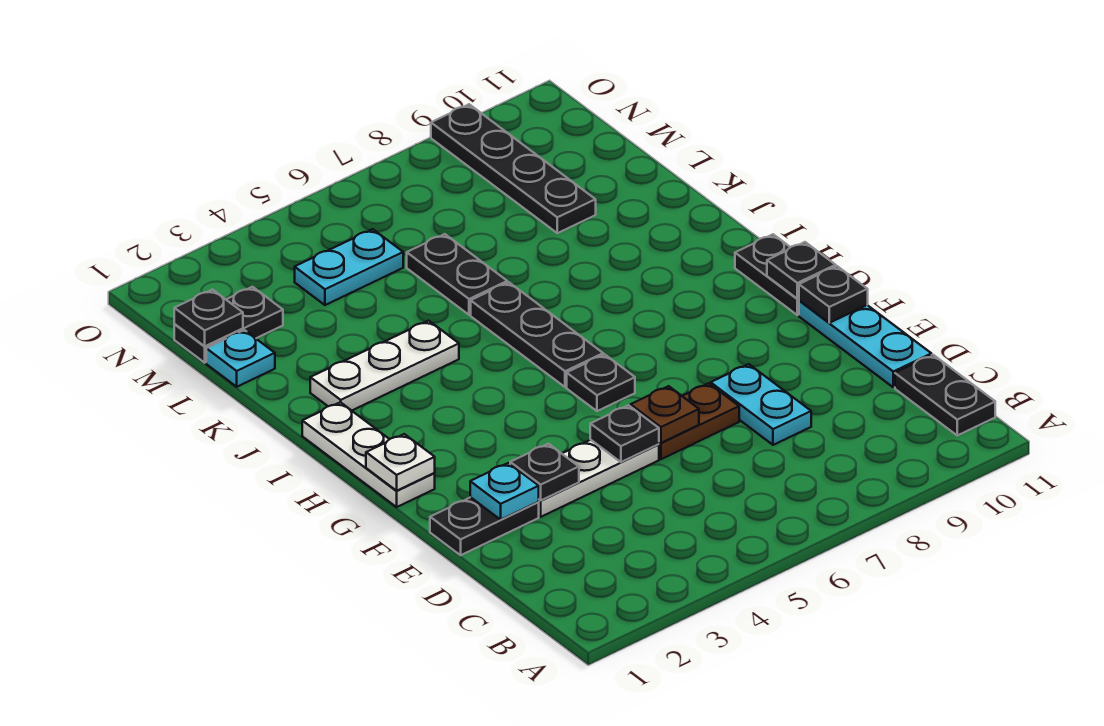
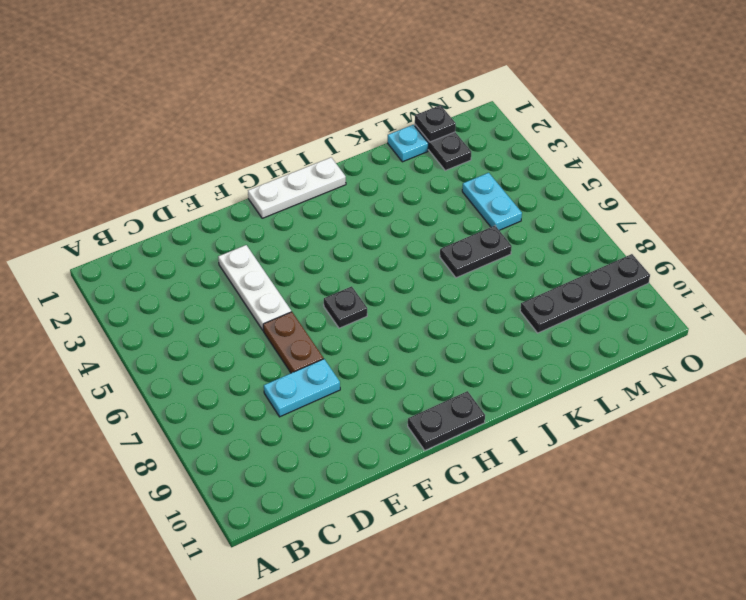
none -> black 1x2 plate [895,355,995,435]
none -> cyan 1x3 plate [799,301,931,387]
none -> black 1x2 plate [430,497,539,555]

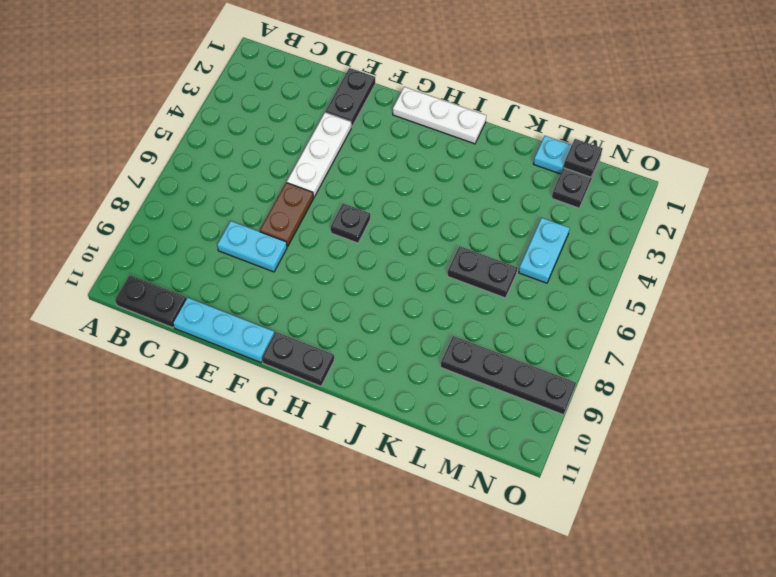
none -> black 1x3 plate [471,282,603,387]
none -> white 1x3 plate [310,321,459,411]
none -> cyan 1x1 plate [470,463,539,520]

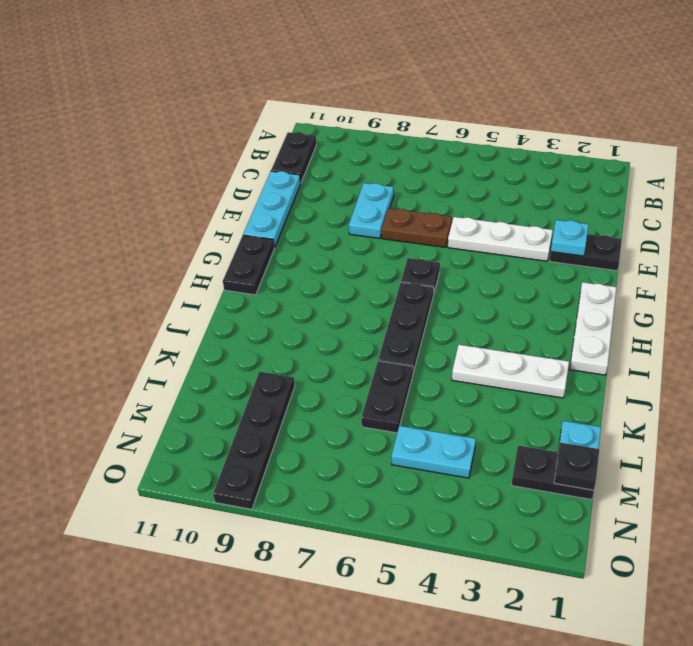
none -> black 1x1 plate [510,444,579,501]
none -> black 1x1 plate [590,405,659,462]
none -> brown 1x1 plate [631,386,699,443]

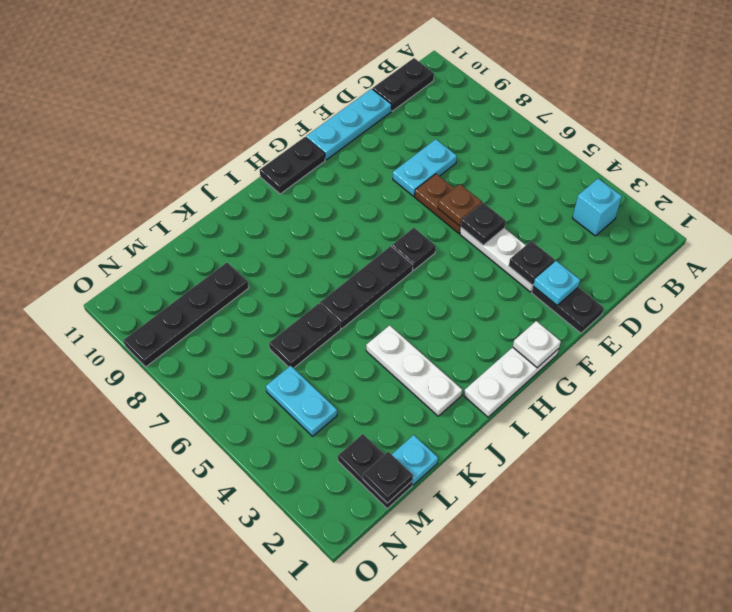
cyan 1x1 brick [572,178,622,236] -> none
none -> black 1x1 plate [799,266,868,323]
none -> black 1x1 plate [767,242,836,299]

